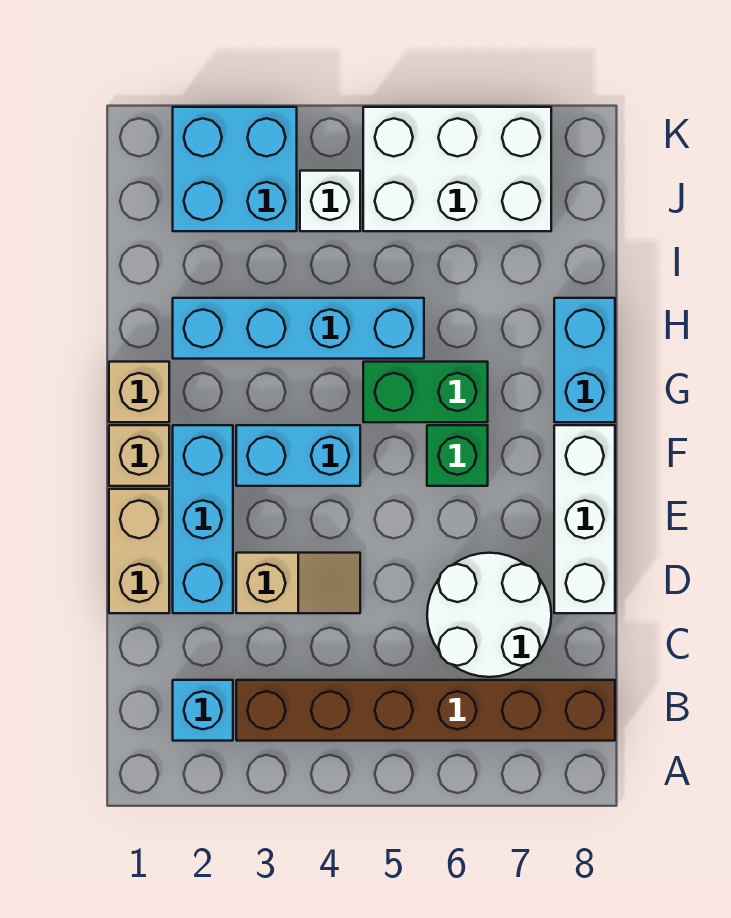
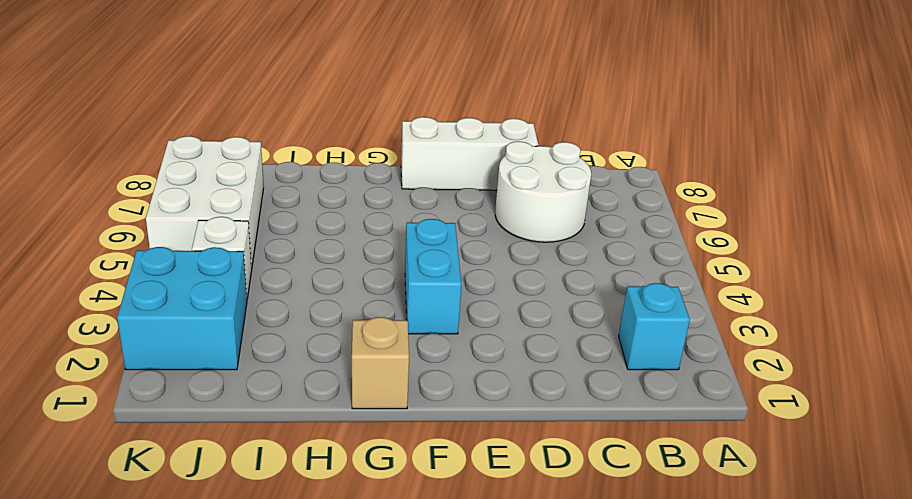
none -> brown 1x6 brick [236,680,615,741]
none -> tan 1x2 brick [109,489,169,613]
none -> cyan 1x3 brick [173,425,233,613]

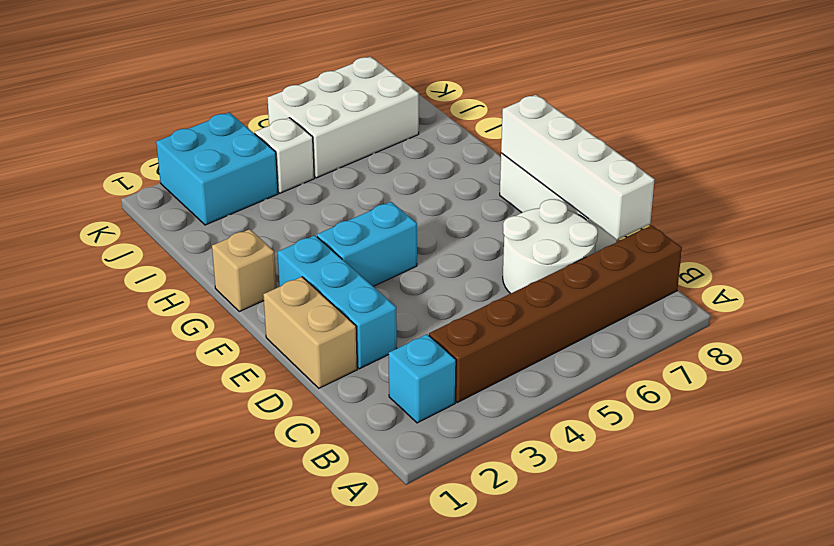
white 1x4 brick [501,95,655,240] -> none
none -> tan 1x2 slope [236,553,360,613]
none -> tan 1x1 brick [109,425,169,486]
none -> green 1x1 brick [427,425,488,486]

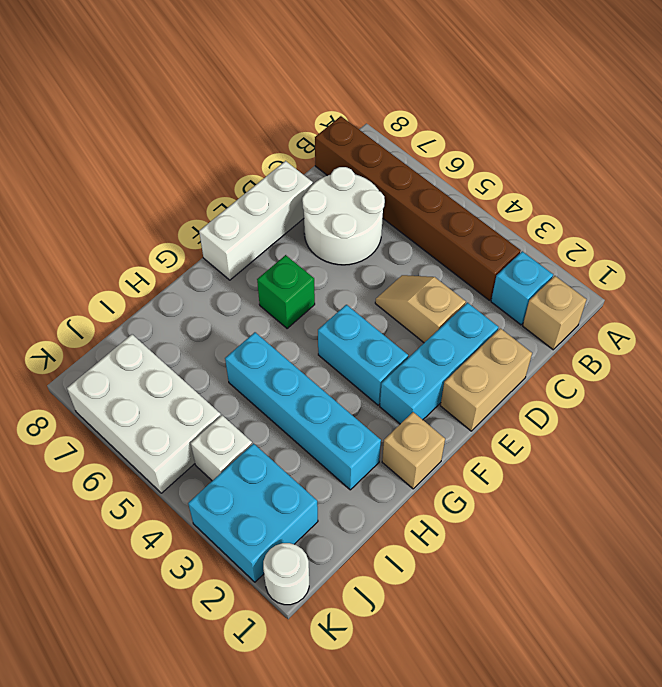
tan 1x1 brick [523,276,587,350] -> tan 1x1 brick moved to [109,425,169,486]
white 1x1 round brick [263,543,309,605] -> none
none -> green 1x2 brick [363,362,488,422]
none -> cyan 1x2 brick [554,298,615,422]

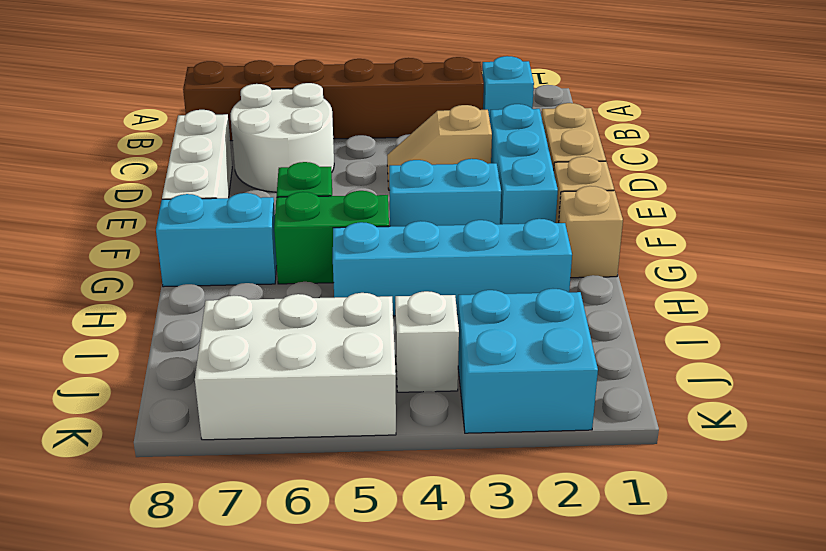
cyan 1x2 brick [156,193,277,287] -> cyan 1x2 brick turned to [554,298,615,422]

